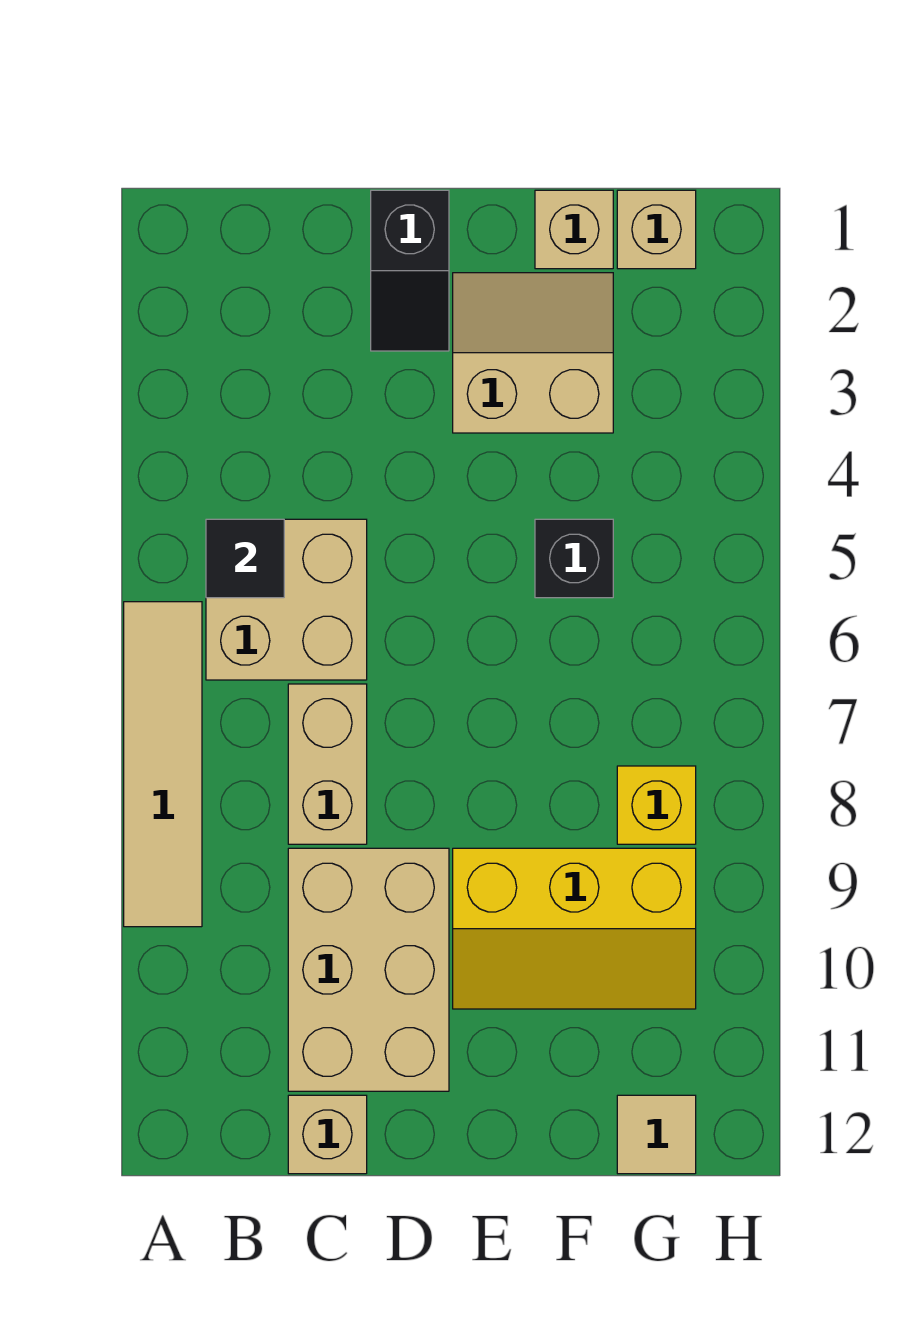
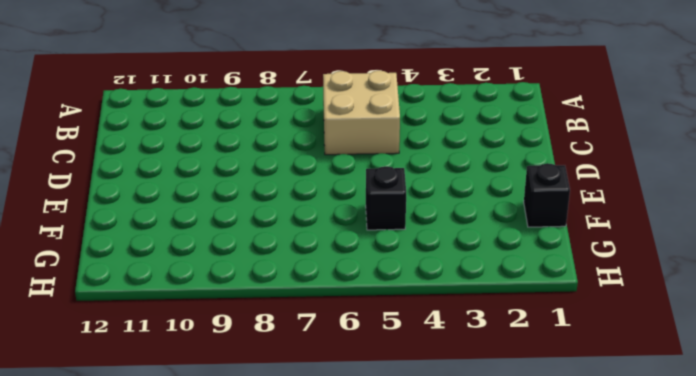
black 1x1 brick [524,163,570,227] -> tan 1x1 brick [535,190,613,269]
none -> tan 1x4 tile [124,602,202,927]
none -> tan 1x2 brick [288,684,367,844]
none -> tan 2x3 brick [288,848,449,1091]

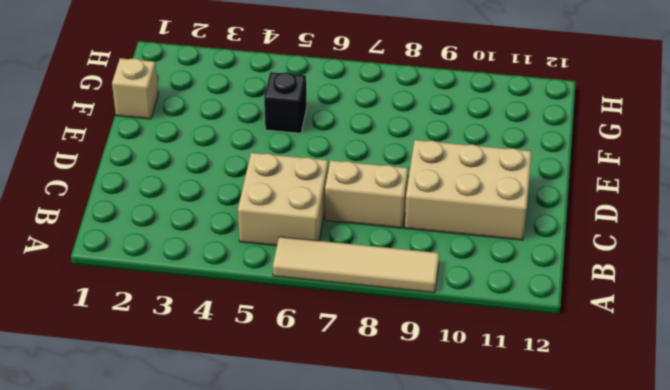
none -> tan 1x1 brick [288,1095,367,1174]
none -> black 1x2 slope [371,190,449,351]
none -> tan 2x2 slope [453,273,613,433]

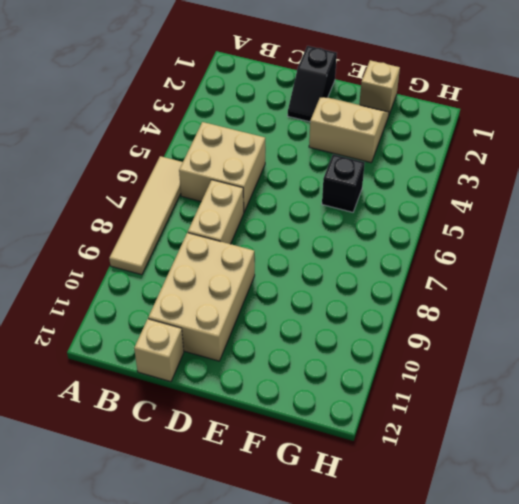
none -> yellow 2x3 slope [453,848,696,1009]
none -> tan 1x1 brick [617,190,696,269]
none -> yellow 1x1 brick [617,766,696,844]

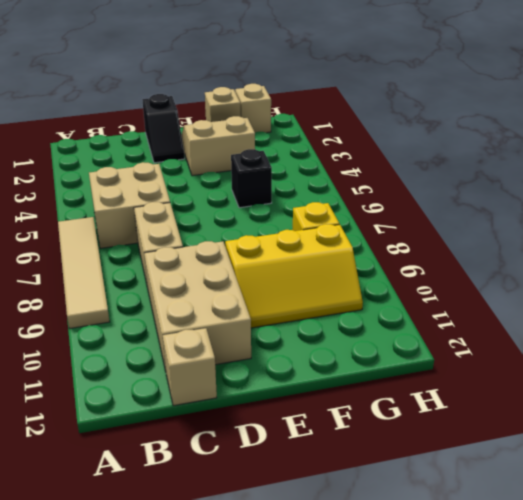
none -> tan 1x1 tile [617,1095,696,1174]
none -> black 1x1 tile [206,519,284,598]

